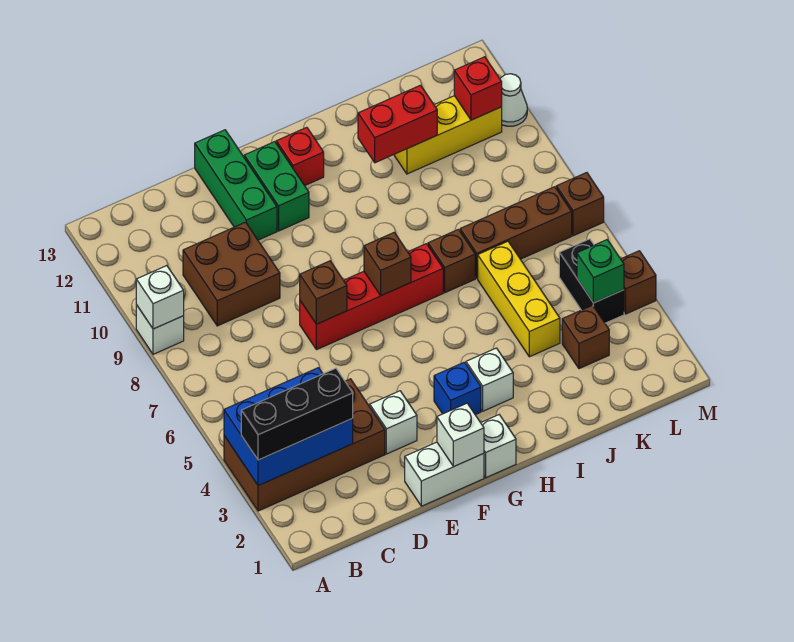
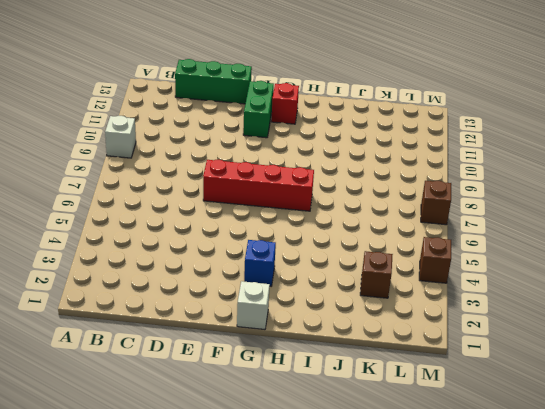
green 1x3 brick [175,59,252,104] -> green 1x3 brick turned to [195,130,277,240]
none -> brown 2x4 brick [224,379,385,511]
none -> brown 2x2 brick [183,222,280,326]
none -> white 1x2 brick [405,442,484,506]
none -> white 1x1 brick [370,391,417,454]

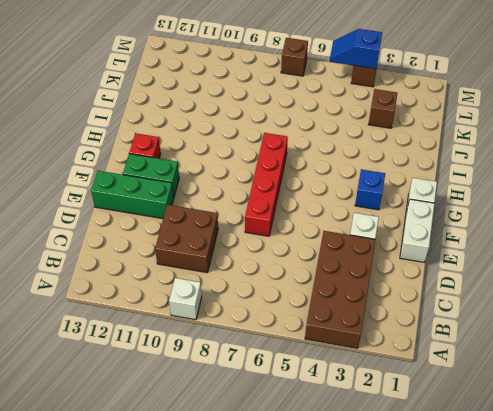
blue 1x2 slope [330,29,382,69] -> none
none -> white 1x1 brick [466,348,513,411]
none -> brown 1x1 brick [428,229,475,293]
none -> yellow 1x3 brick [478,241,560,357]
none -> brown 1x3 brick [460,187,572,278]

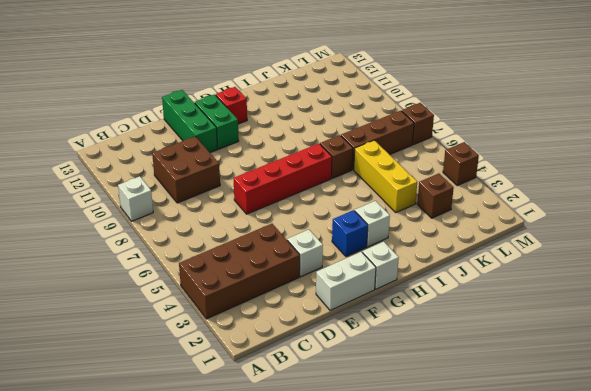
none -> yellow 1x3 brick [394,96,502,174]
none -> black 1x2 brick [559,239,624,323]
none -> white 1x1 cone [500,74,527,126]
none -> blue 2x3 brick [224,368,353,486]

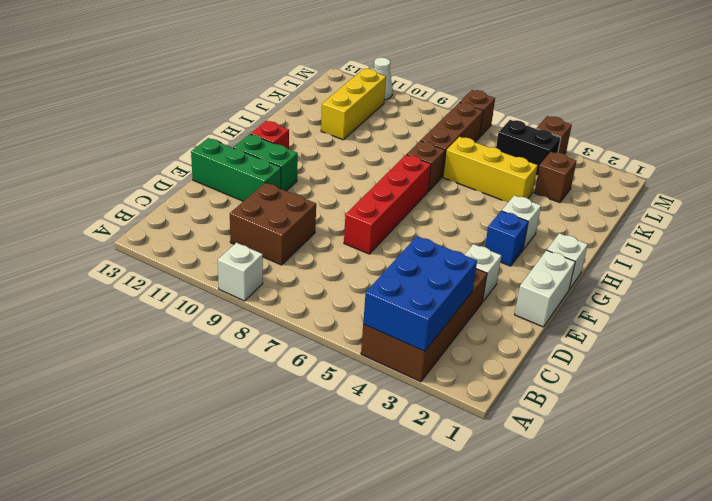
none -> white 1x1 brick [136,266,184,329]
none -> brown 1x1 brick [300,261,347,324]
none -> white 1x1 brick [437,403,484,467]
none -> brown 1x1 brick [364,232,411,296]

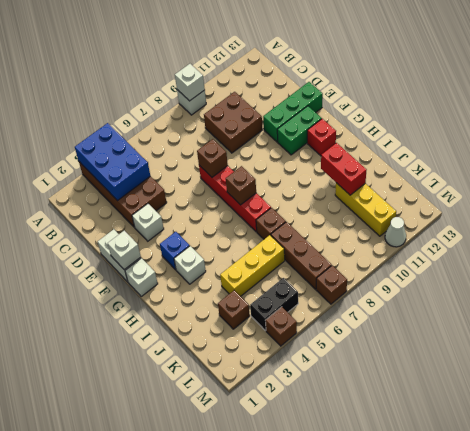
none -> green 1x1 brick [577,240,624,303]
none -> red 1x1 brick [454,57,502,120]
none -> black 1x3 brick [241,368,353,460]

